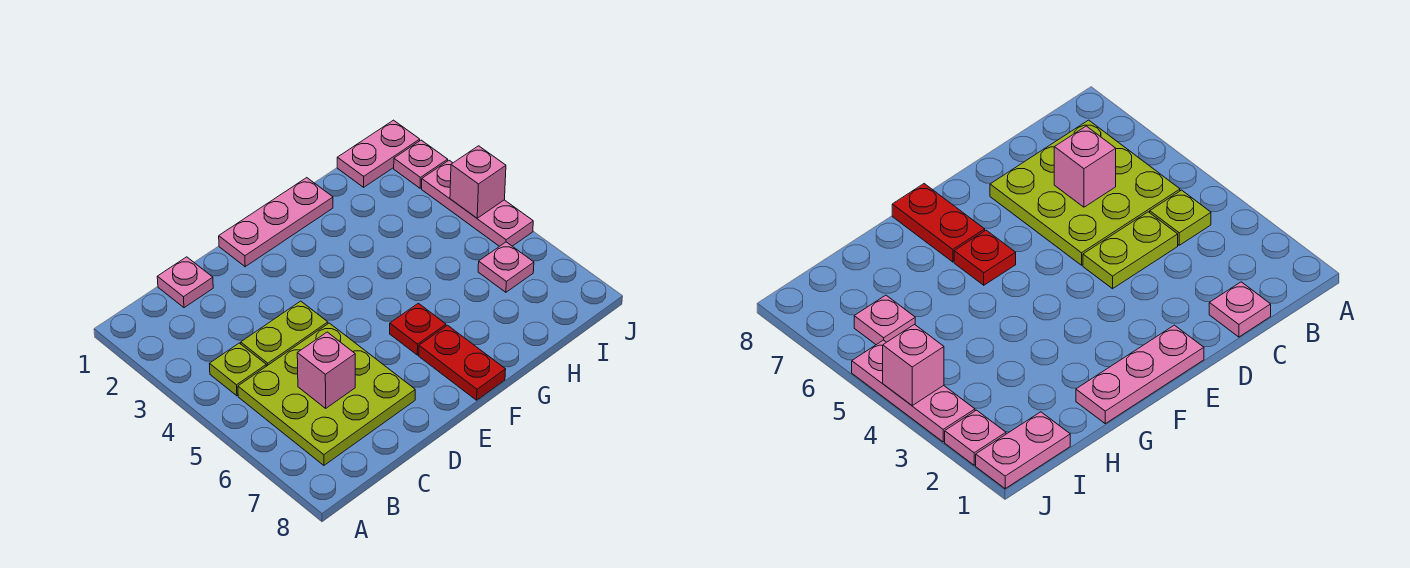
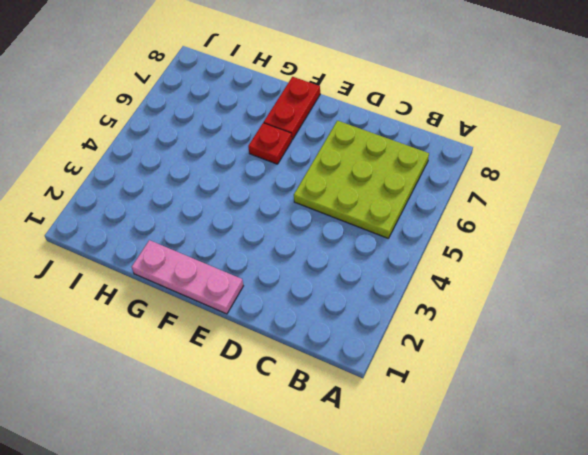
none -> lime 1x1 plate [210,343,266,396]
none -> pink 1x1 plate [157,257,213,308]
none -> lime 1x2 plate [241,301,328,366]

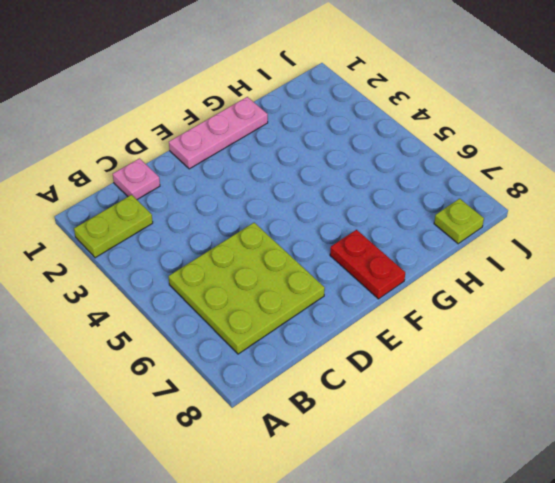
lime 1x2 plate [74,195,153,258] -> lime 1x2 plate moved to [241,301,328,366]
lime 1x1 plate [434,199,484,244] -> lime 1x1 plate moved to [210,343,266,396]
none -> red 1x1 plate [390,303,446,355]
none -> pink 1x2 plate [337,120,420,187]
none -> pink 1x1 plate [478,242,534,292]

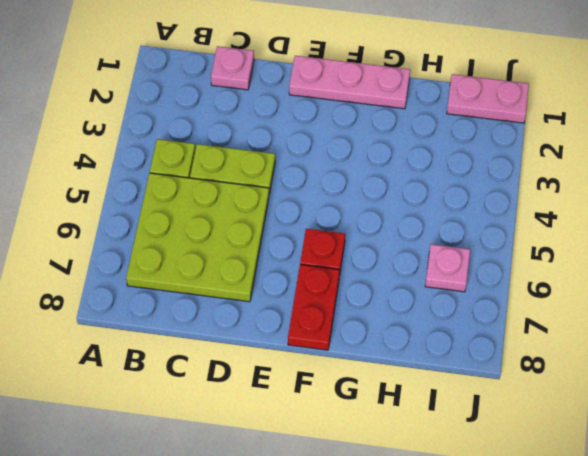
none -> pink 1x1 plate [394,140,448,188]
none -> pink 1x3 plate [422,160,533,246]
none -> pink 1x1 brick [297,332,355,408]

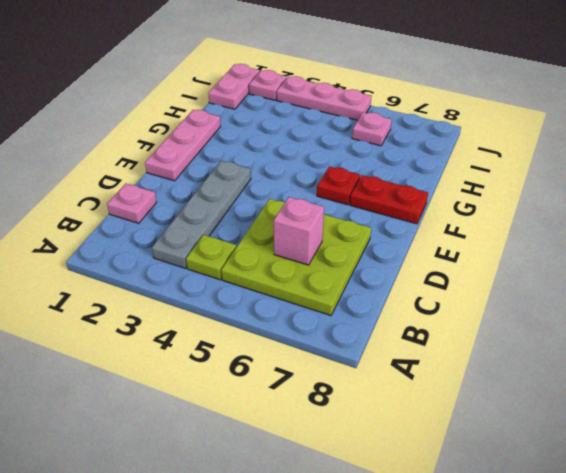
grey 1x4 plate [152,161,251,268] -> none
none -> lime 1x2 plate [241,301,328,366]
none -> pink 1x1 brick [450,146,506,218]

